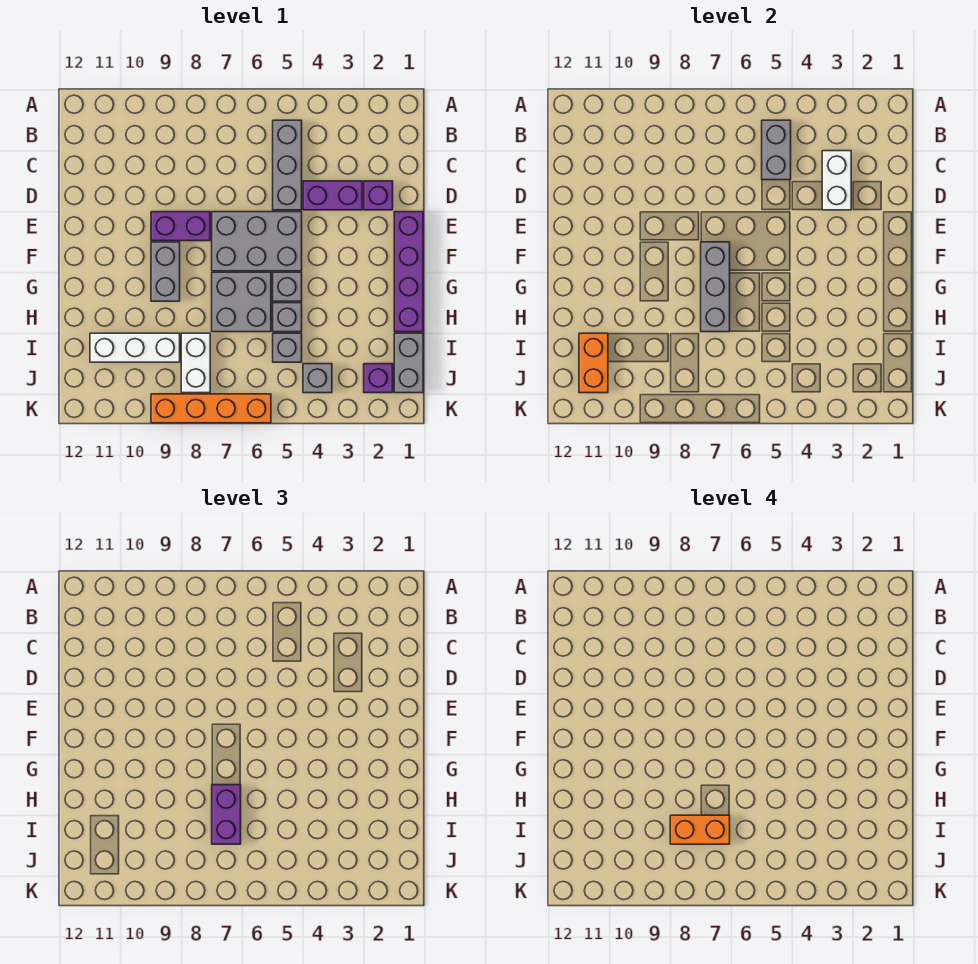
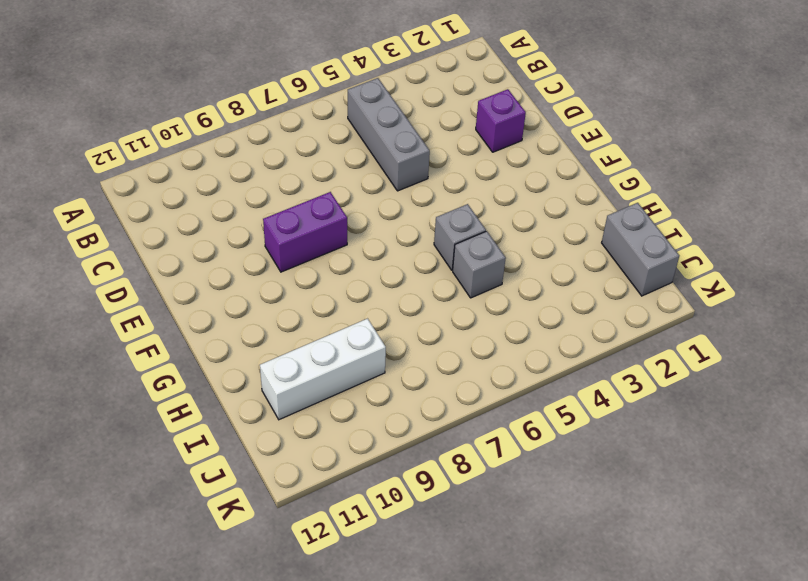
none -> purple 1x2 brick [303,181,362,210]
none -> purple 1x4 brick [394,212,423,332]
none -> grey 2x3 brick [212,212,302,271]

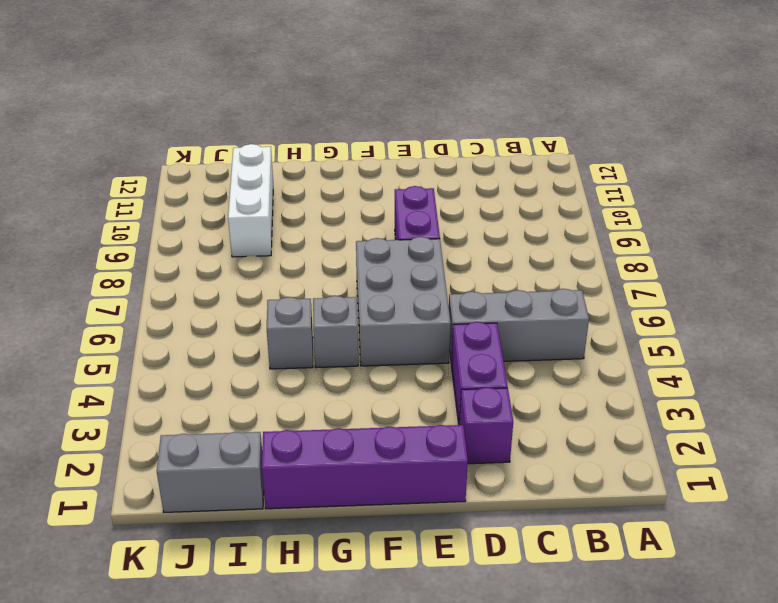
none -> grey 1x2 brick [151,242,180,301]
none -> grey 2x2 brick [212,272,271,332]
none -> grey 1x1 brick [273,333,302,362]

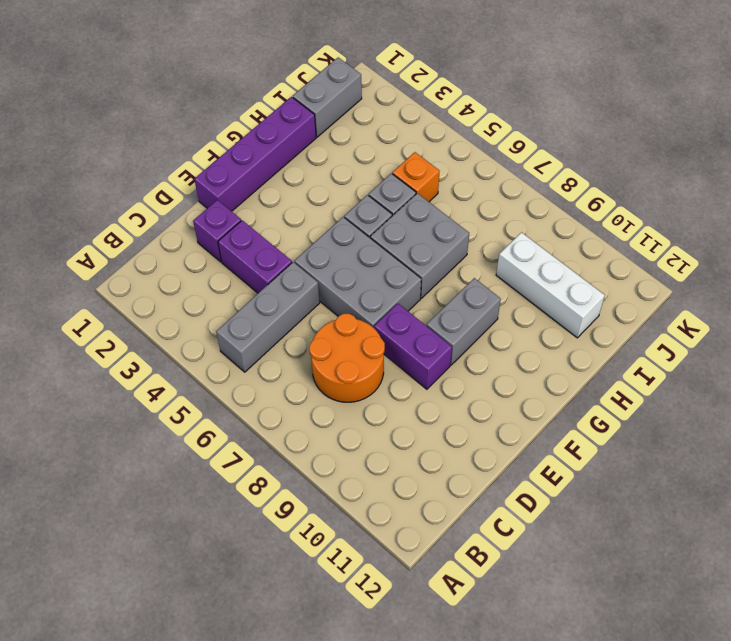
orange 2x2 round brick [309,314,385,402] -> none
orange 1x1 brick [392,152,440,202] -> grey 1x1 brick [273,333,302,362]
none -> white 1x2 brick [181,333,210,393]
none -> purple 1x1 brick [364,364,393,393]
none -> grey 1x1 brick [303,364,332,393]

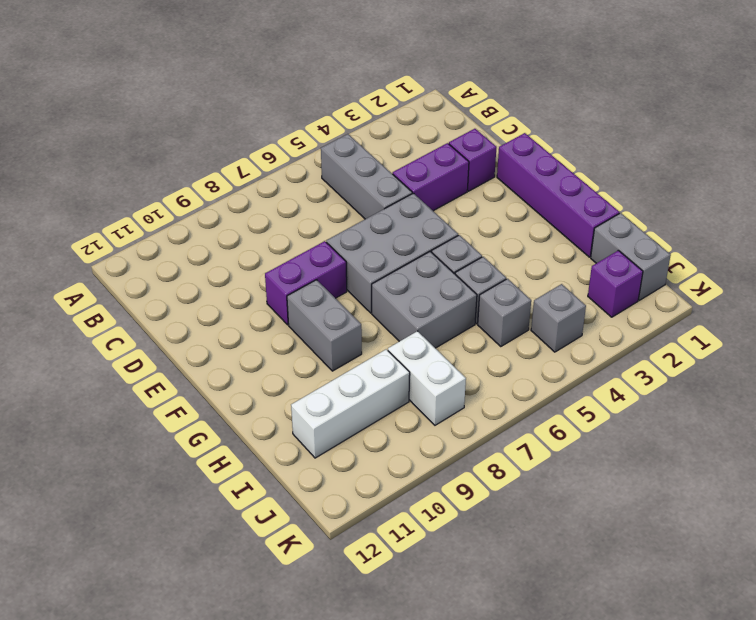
none -> orange 1x4 brick [151,394,271,423]
none -> grey 1x2 brick [762,120,791,180]
none -> white 1x2 brick [822,151,851,210]

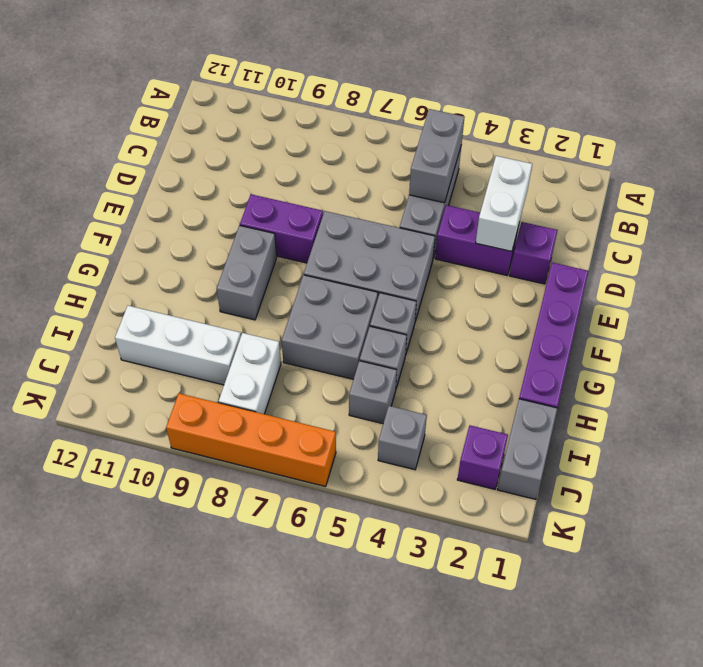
none -> grey 1x3 brick [701,242,730,332]
none -> orange 1x2 brick [579,333,608,393]
none -> purple 1x2 brick [212,785,241,844]

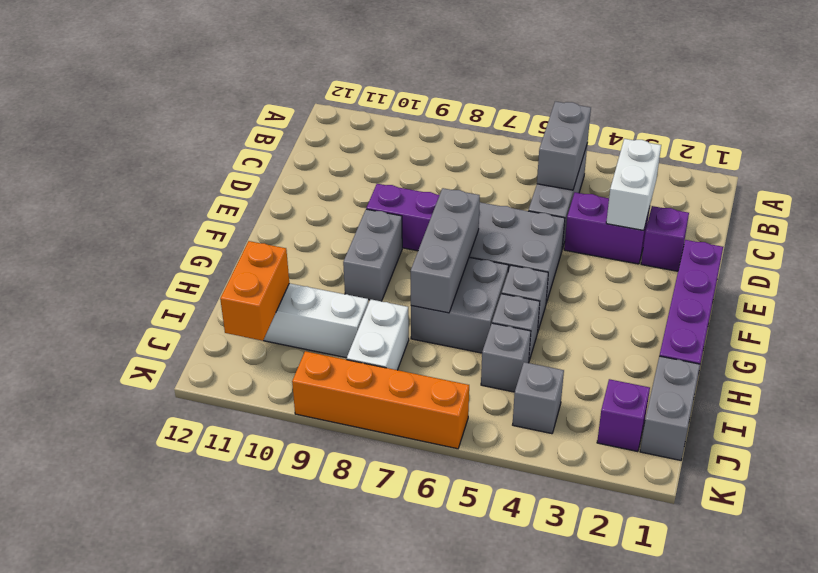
none -> purple 1x2 brick [212,785,241,844]
none -> orange 1x2 brick [670,815,730,844]

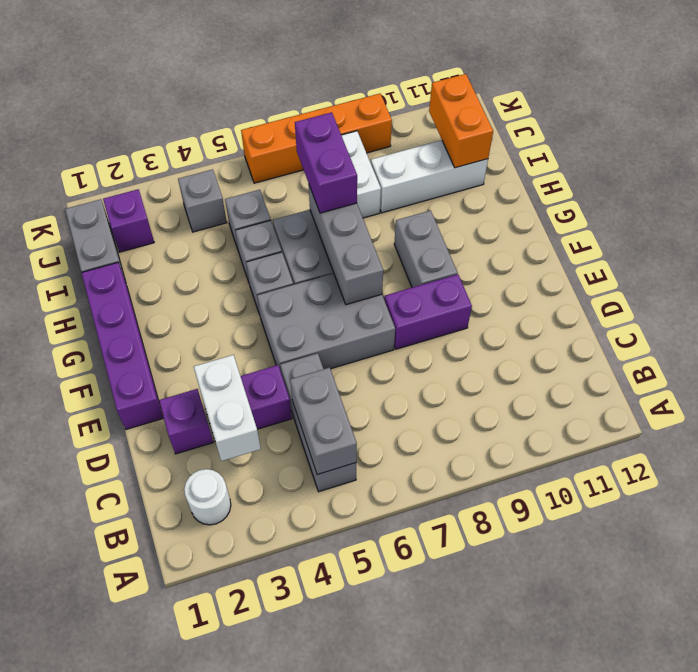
white 1x1 round brick [184,469,231,525] -> none
none -> orange 1x2 brick [670,815,730,844]

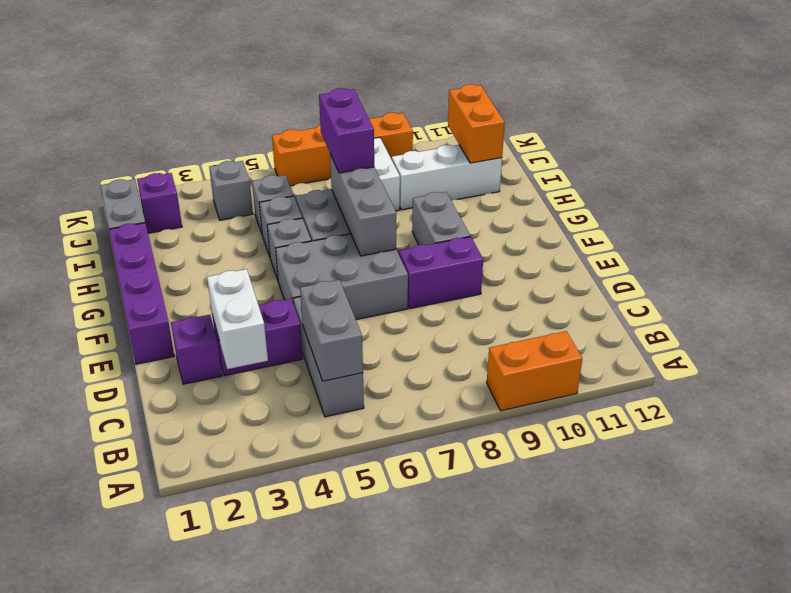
orange 1x2 brick [487,331,582,411] -> orange 1x2 brick moved to [670,815,730,844]

